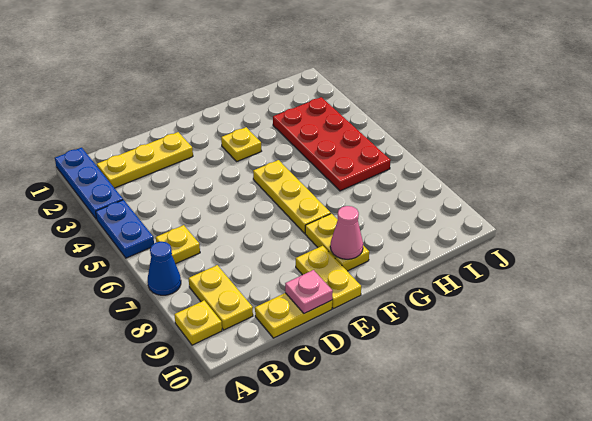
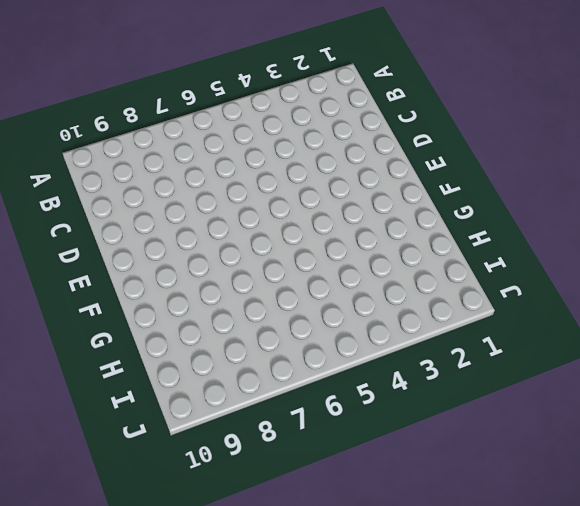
none -> blue 1x3 plate [55,148,123,219]
none -> blue 1x2 plate [96,200,154,258]
none -> blue 1x1 cone [148,242,181,295]

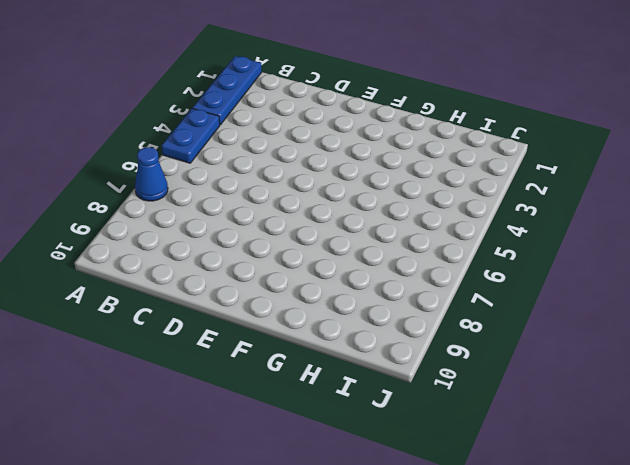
none -> yellow 1x1 plate [174,300,222,345]
none -> yellow 1x3 plate [97,132,193,188]
none -> yellow 1x1 plate [156,225,200,264]

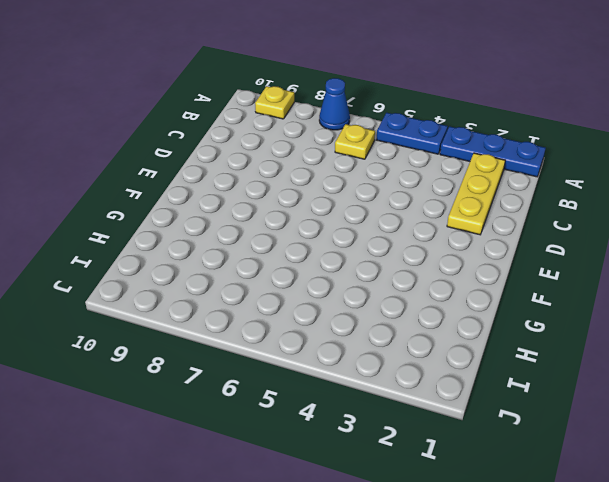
none -> yellow 1x2 plate [189,265,253,330]
none -> yellow 1x2 plate [255,293,332,338]
none -> yellow 1x2 plate [296,246,361,309]

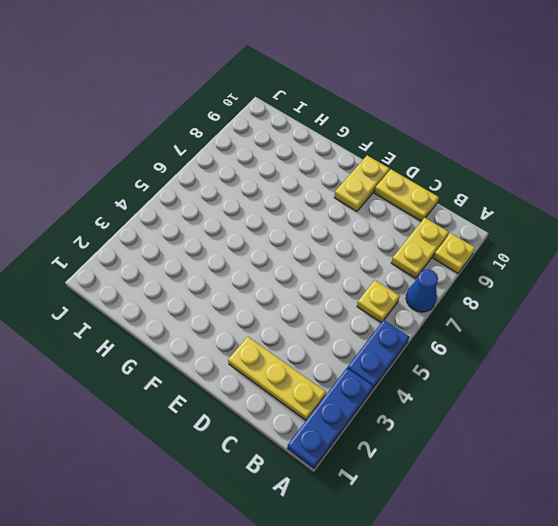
none -> yellow 1x1 plate [221,127,261,161]
none -> yellow 1x3 plate [253,160,331,233]
none -> yellow 1x2 plate [305,214,369,271]

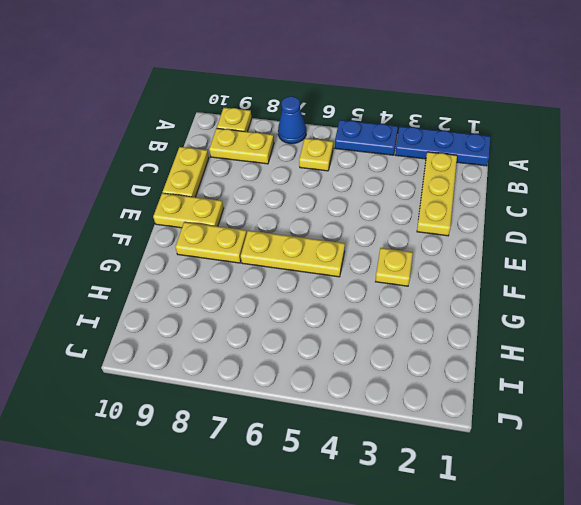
none -> red 2x4 plate [273,97,391,191]
none -> pink 1x1 plate [285,270,333,314]
none -> pink 1x1 cone [330,206,363,259]

